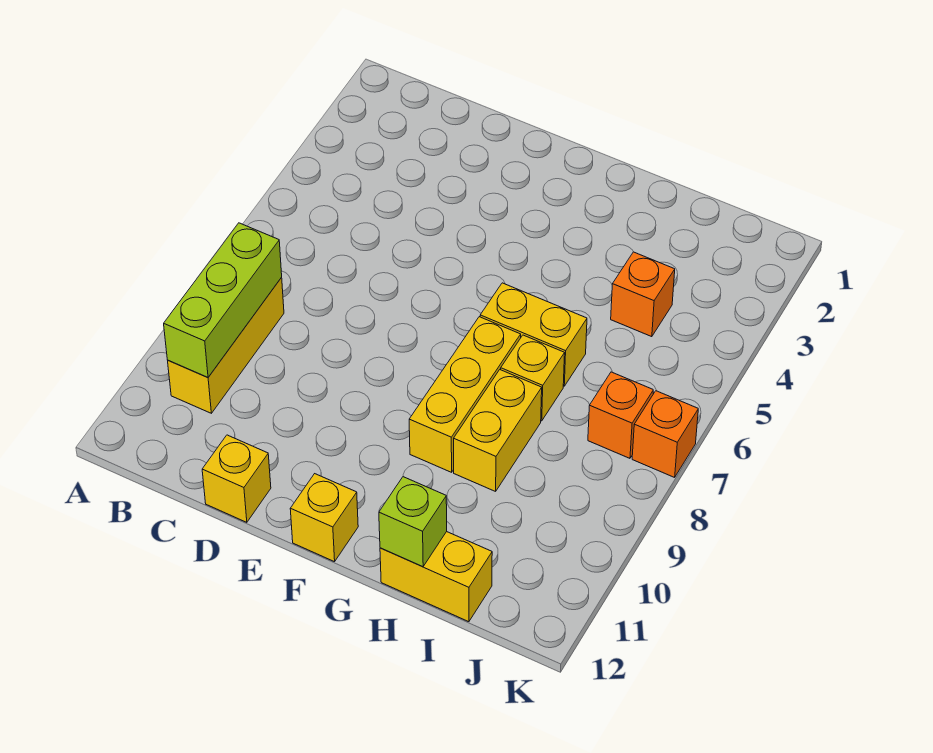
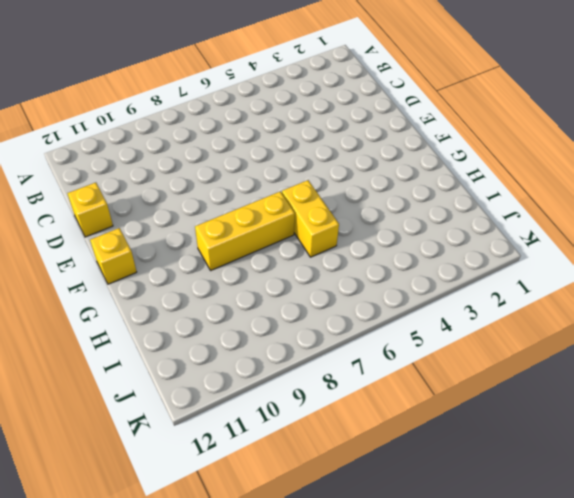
none -> yellow 1x3 brick [168,277,284,413]
none -> yellow 1x1 brick [501,335,565,421]
none -> yellow 1x2 brick [454,370,542,491]

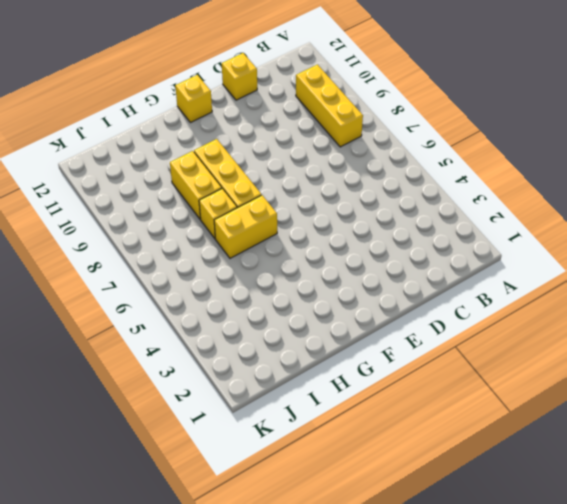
none -> yellow 1x2 brick [380,532,492,622]
none -> orange 1x1 brick [611,252,675,337]
none -> orange 1x1 brick [588,372,653,458]

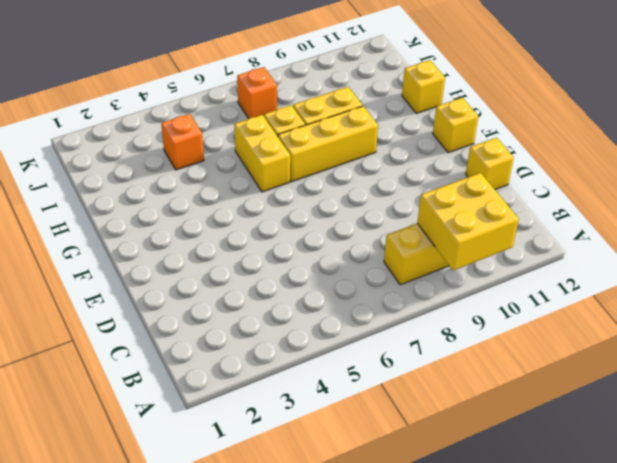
yellow 2x2 brick [417,173,519,270] -> lime 1x3 brick [164,223,282,377]
yellow 1x1 brick [402,60,445,113] -> yellow 1x2 brick [380,532,492,622]
none -> orange 1x1 brick [632,391,698,477]
none -> lime 1x1 brick [379,477,447,567]

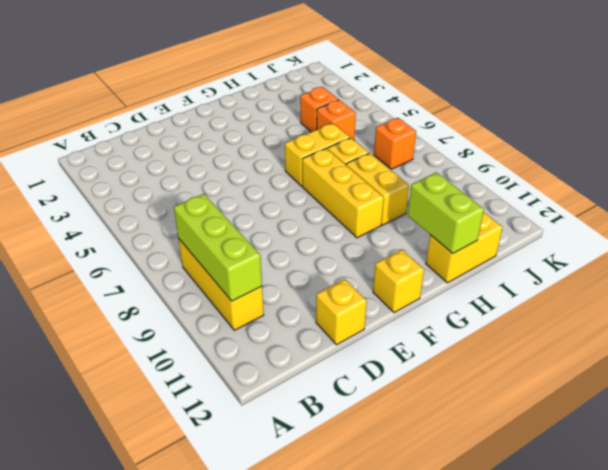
lime 1x2 brick [408,172,484,254] -> lime 1x1 brick [379,477,447,567]
orange 1x1 brick [317,100,356,140] -> orange 1x1 brick moved to [632,391,698,477]

